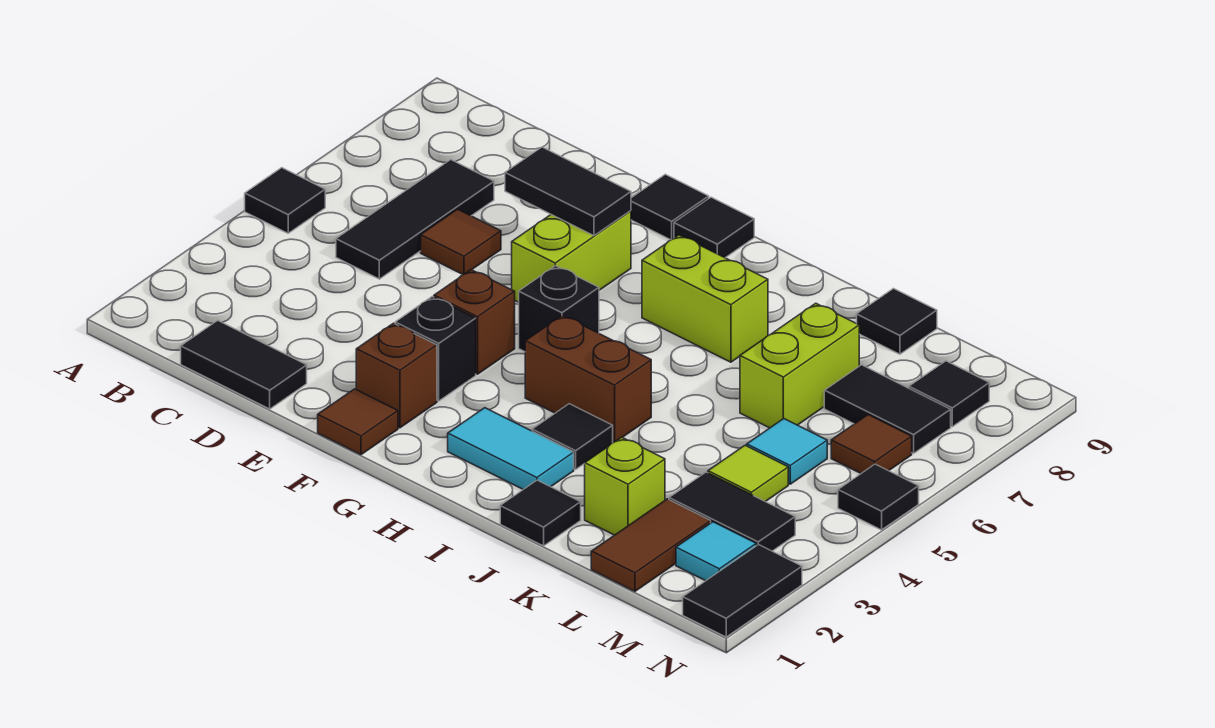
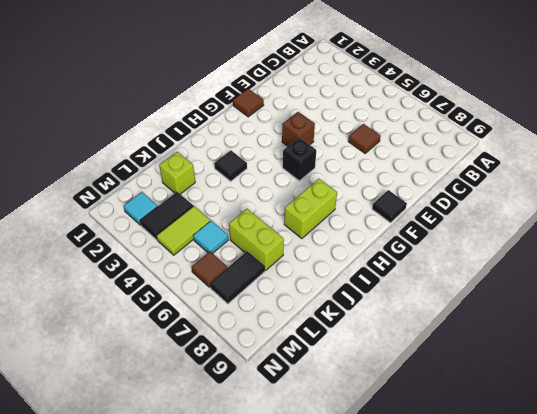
lime 1x2 tile [156,206,210,255] -> lime 1x1 tile [708,445,788,502]
none -> black 1x1 tile [245,168,325,233]
none -> black 1x2 tile [181,321,307,409]
none -> black 1x3 tile [336,160,494,279]
none -> brown 1x1 brick [356,323,437,428]

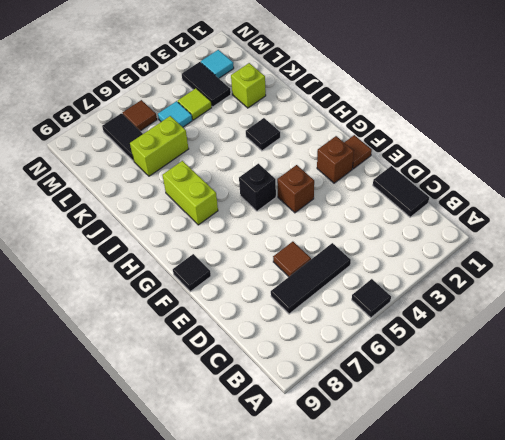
none -> black 1x1 brick [395,297,476,401]
none -> lime 1x2 brick [512,211,631,302]
none -> black 1x1 tile [674,197,754,258]
none -> cyan 1x2 tile [448,408,574,489]

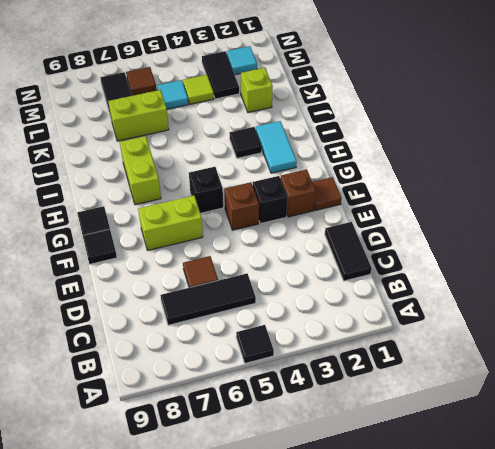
none -> brown 1x2 brick [525,315,651,442]
none -> black 1x1 tile [500,480,581,546]
none -> black 1x1 tile [857,289,937,354]
none -> brown 1x2 tile [591,499,711,591]

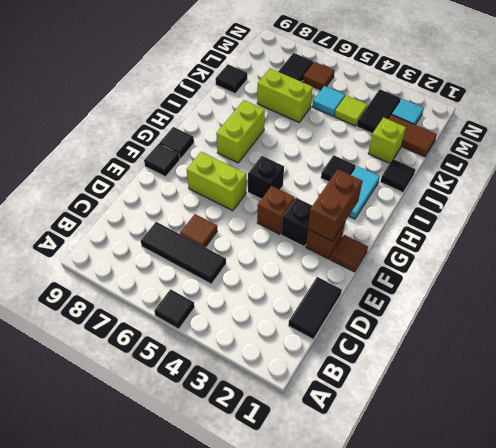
brown 1x2 brick [308,169,362,241] -> brown 1x2 brick moved to [525,315,651,442]
none -> black 1x1 tile [909,361,989,427]
none -> black 1x2 tile [683,545,802,637]
none -> black 1x1 tile [838,464,919,530]
none -> black 1x2 tile [505,147,631,236]

